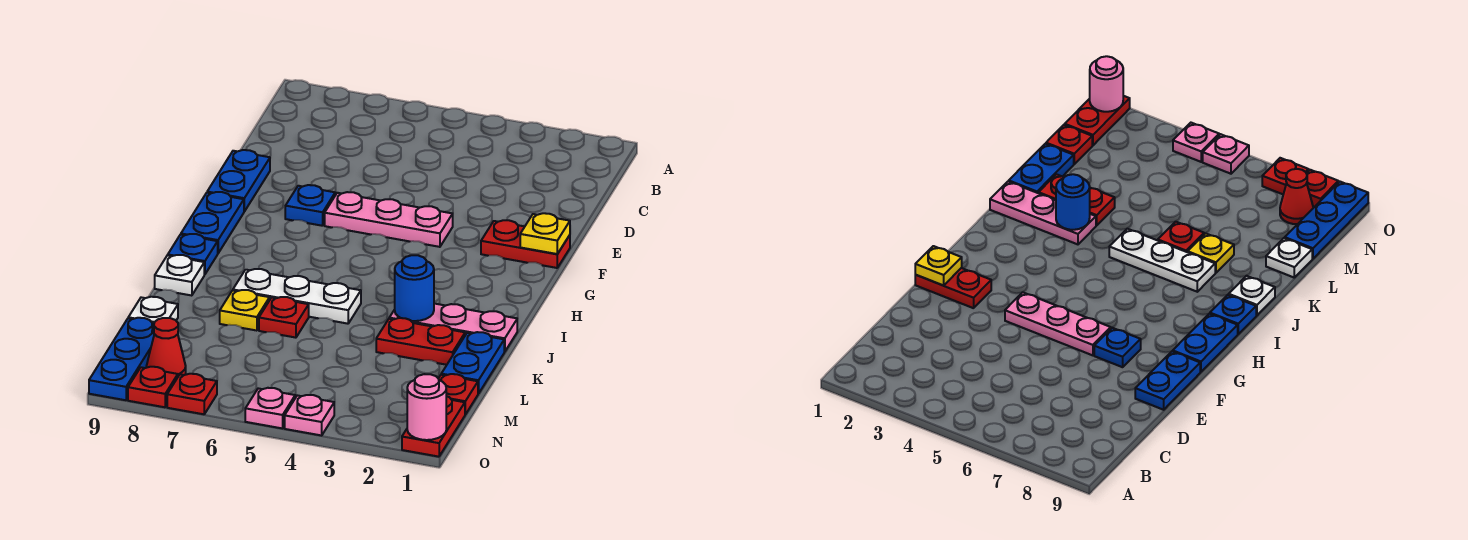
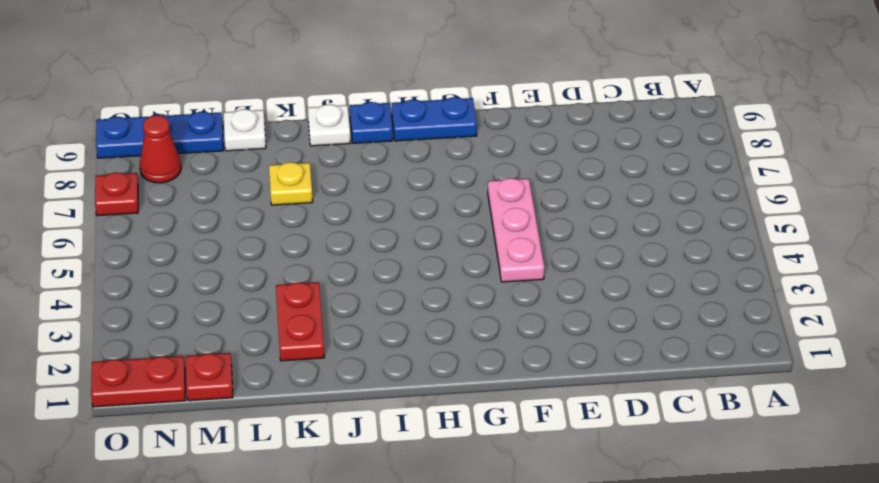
none -> blue 1x2 plate [207,150,270,211]
none -> red 1x2 plate [481,220,570,268]
none -> blue 1x1 plate [285,185,335,226]

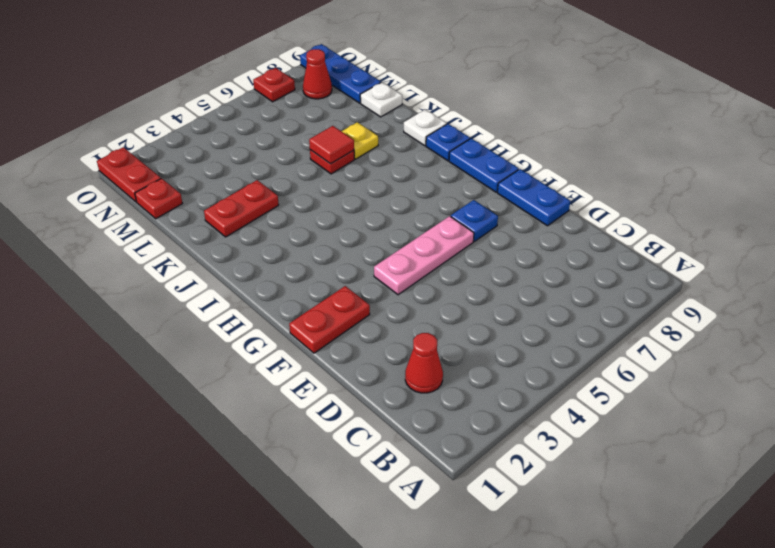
red 1x1 cone [405,333,443,393] -> none
red 1x1 tile [309,126,354,164] -> none
none -> pink 1x3 plate [389,304,517,352]
none -> white 1x3 plate [233,269,361,324]
none -> blue 1x2 plate [441,332,504,394]

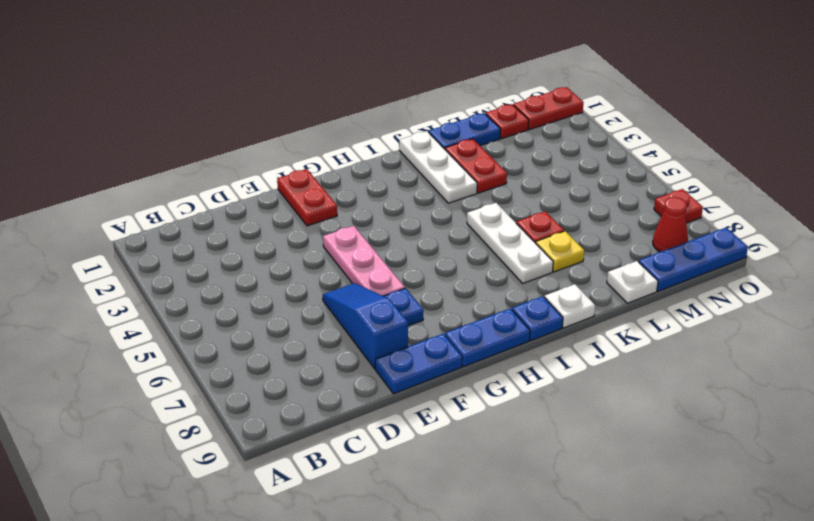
blue 1x3 slope [323,283,408,369] -> none
white 1x3 plate [399,131,477,203] -> pink 1x3 plate [389,304,517,352]
none -> pink 1x1 plate [285,395,334,435]
none -> pink 1x1 plate [245,388,295,428]
none -> red 1x1 plate [128,367,178,407]

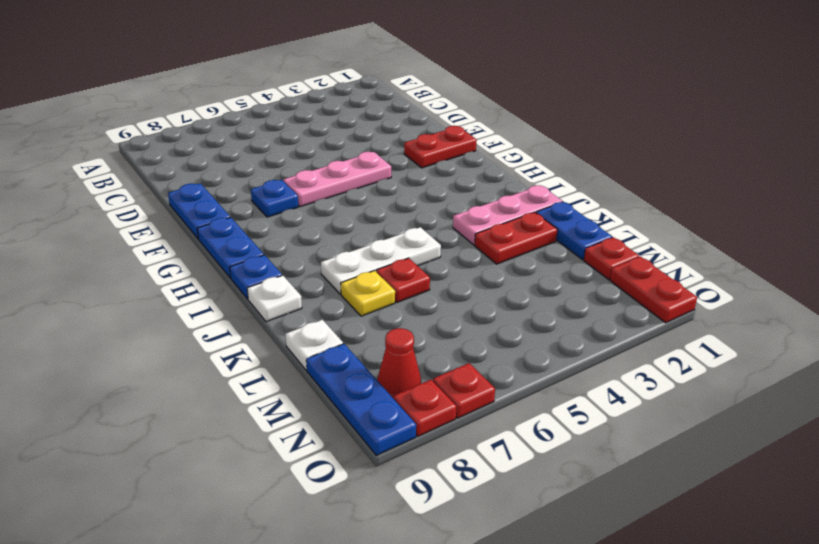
none -> pink 1x1 plate [285,395,334,435]
none -> pink 1x1 plate [245,388,295,428]
none -> yellow 1x1 plate [520,213,570,254]

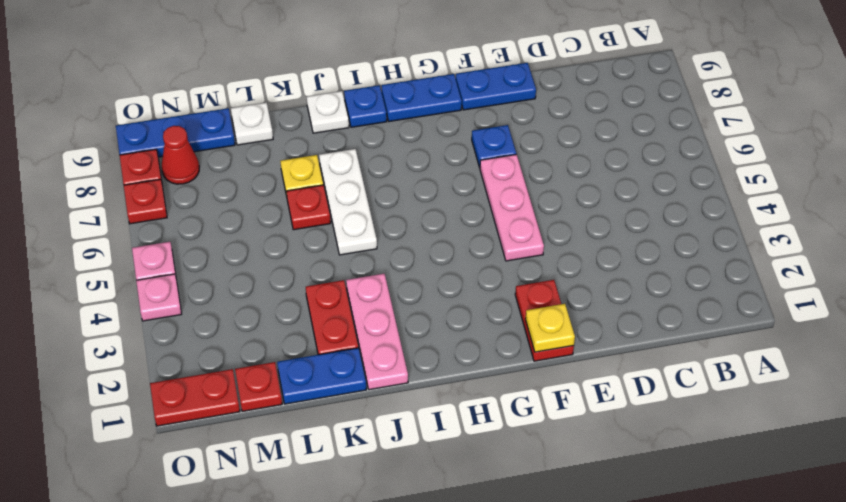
none -> blue 1x1 round brick [395,255,434,321]
none -> pink 1x1 round brick [407,374,446,440]

